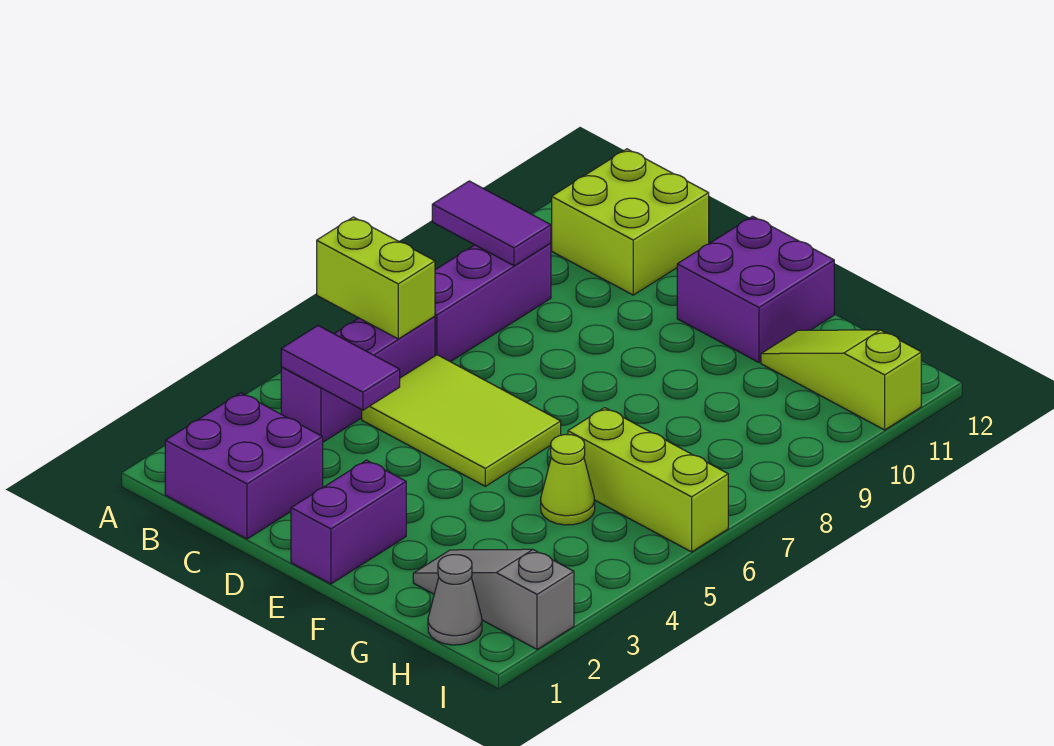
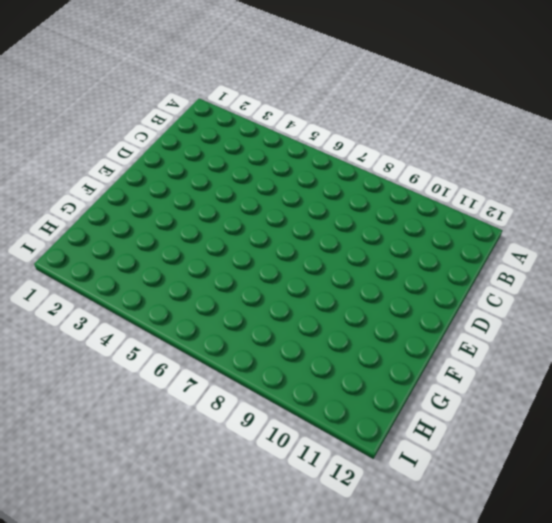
none -> purple 2x2 brick [165,393,323,539]
none -> purple 1x3 brick [281,316,435,442]
none -> purple 1x3 brick [435,243,551,362]

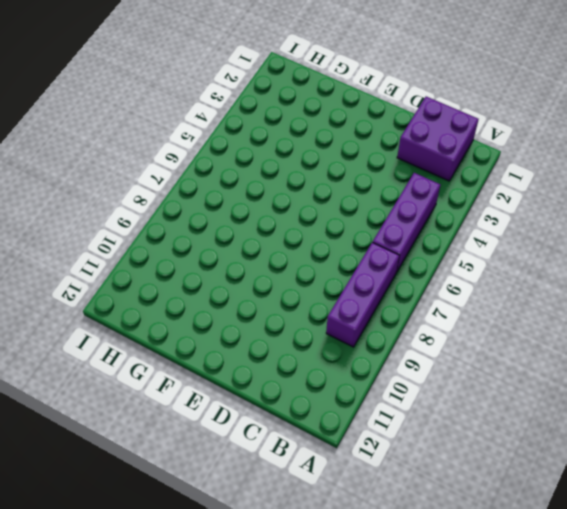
none -> lime 2x2 brick [552,149,709,295]
none -> lime 2x3 tile [362,355,561,486]
none -> purple 1x2 brick [291,460,406,584]

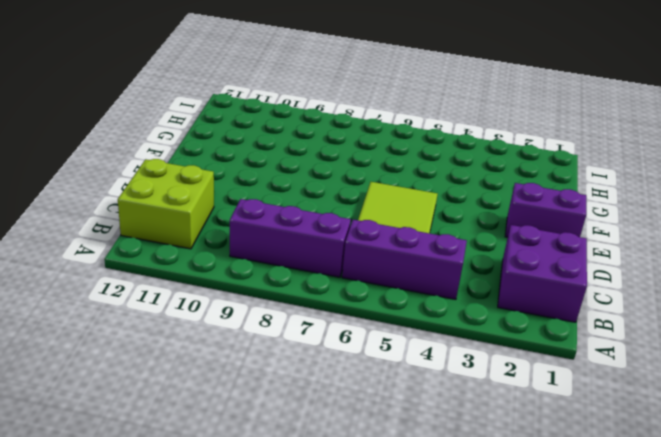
none -> purple 2x2 brick [677,216,834,362]
none -> grey 1x3 slope [413,549,574,649]
none -> lime 1x1 cone [541,434,595,525]

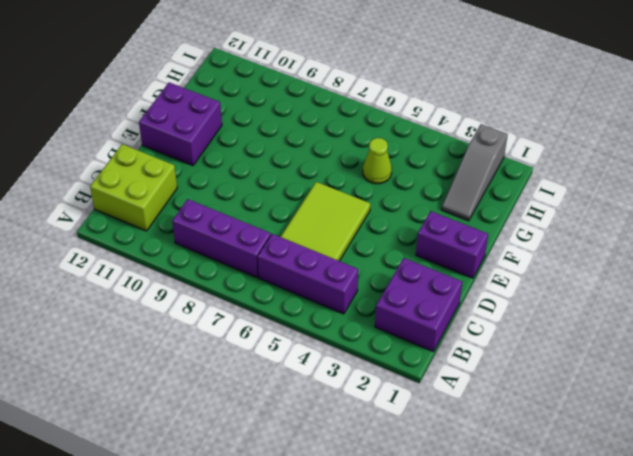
none -> lime 1x3 brick [568,408,728,552]
none -> lime 1x3 slope [761,330,921,430]
none -> grey 1x1 cone [428,555,482,645]

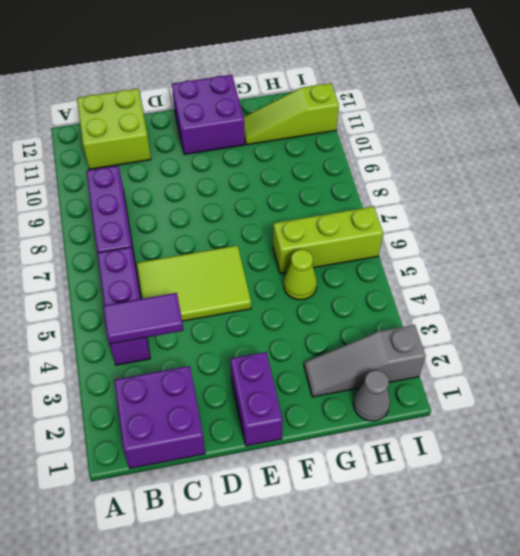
none -> lime 1x2 brick [317,217,435,339]
none -> purple 1x2 tile [432,181,551,266]

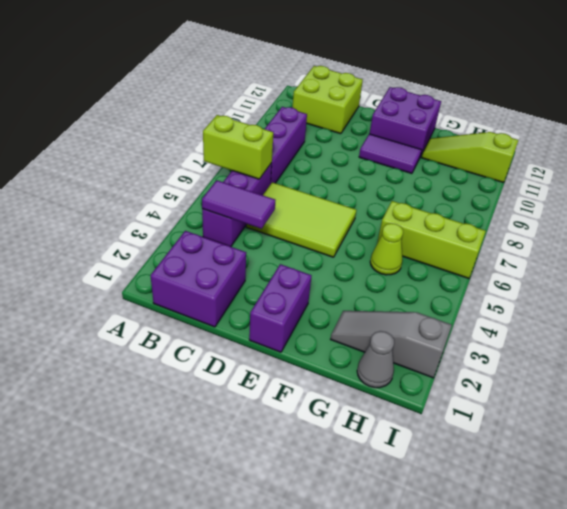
purple 1x2 tile [359,134,422,174] -> purple 1x2 tile moved to [432,181,551,266]

